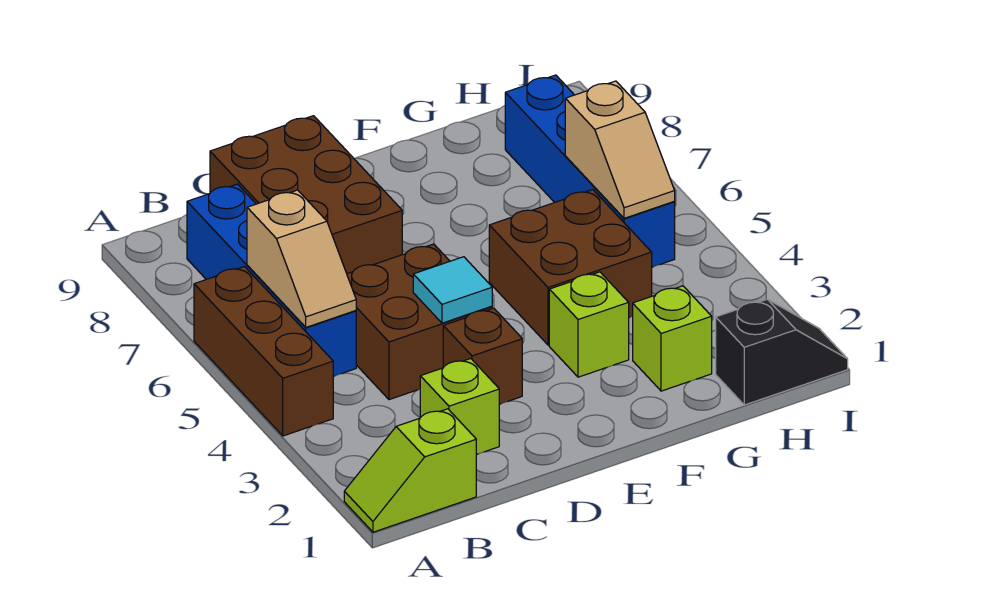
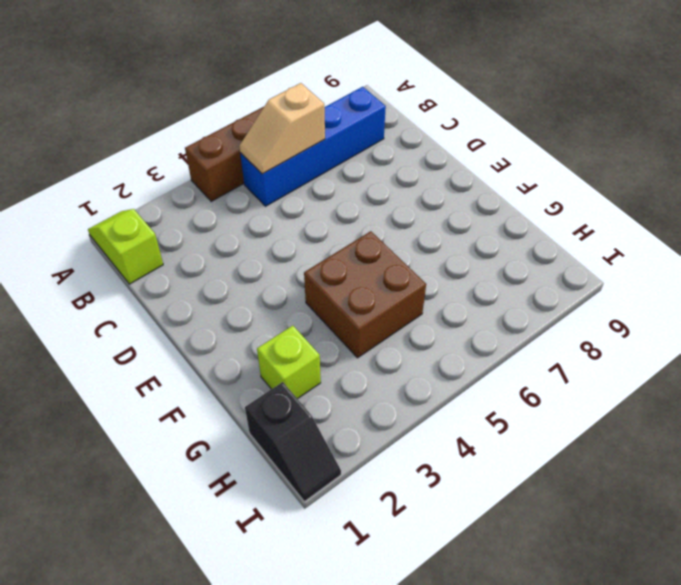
none -> lime 1x1 brick [420,359,499,455]
none -> brown 2x2 brick [347,244,492,400]
none -> brown 2x3 brick [210,116,402,274]

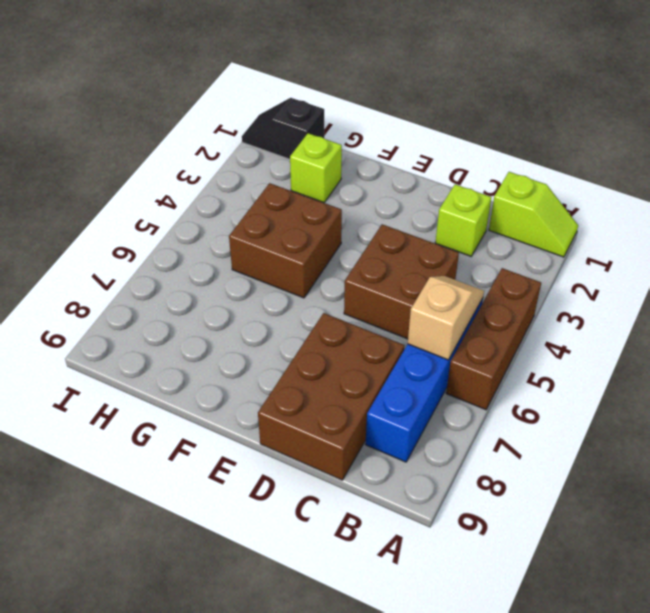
none -> brown 1x1 brick [443,308,522,404]
none -> lime 1x1 brick [549,272,629,377]
none -> blue 1x4 brick [505,75,675,267]

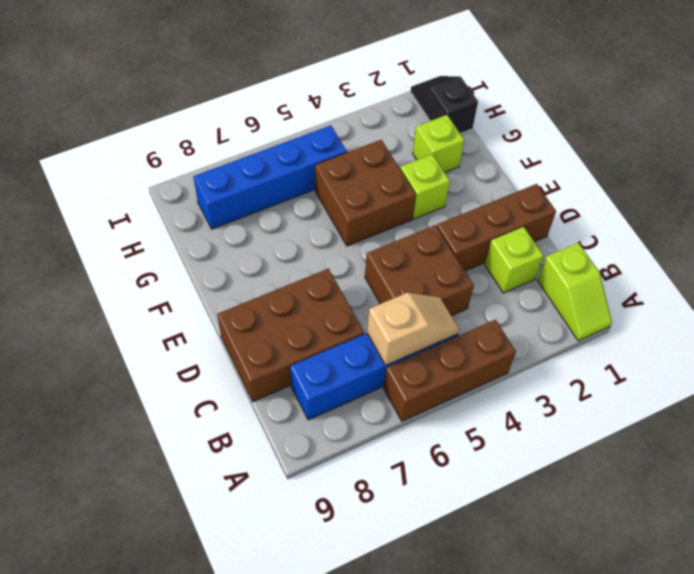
brown 1x3 brick [437,184,556,271] -> brown 1x1 brick [443,308,522,404]
none -> cyan 1x1 tile [413,257,492,323]
none -> tan 1x2 slope [565,81,675,218]

